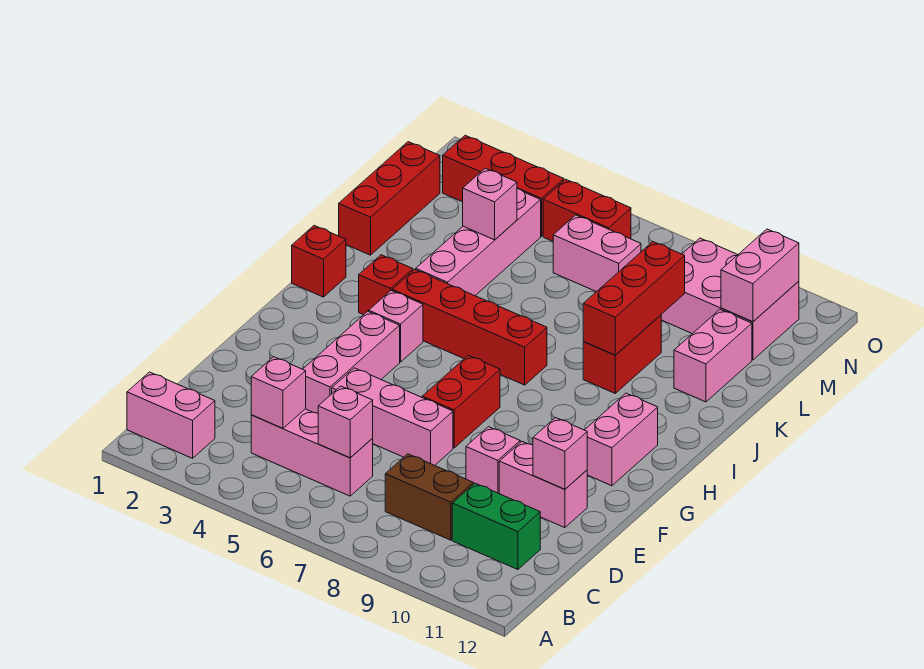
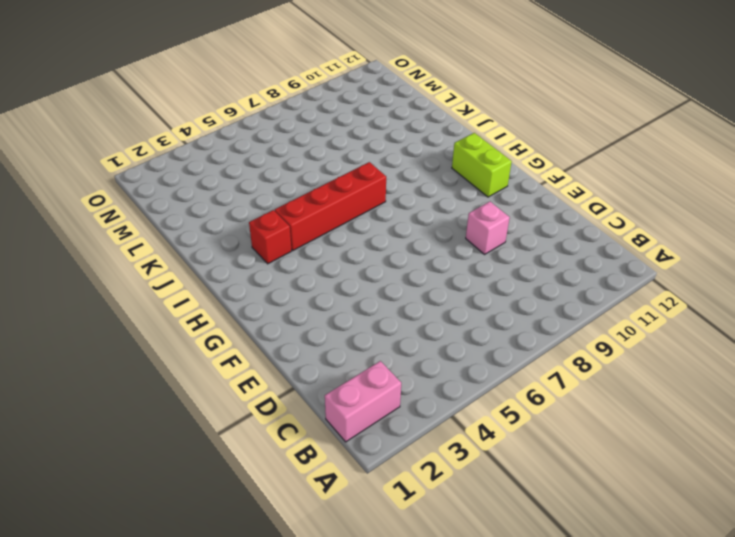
lime 1x2 brick [452,133,512,197] -> pink 1x2 brick [585,393,658,486]
none -> pink 1x3 brick [251,409,373,496]
none -> brown 1x2 brick [385,454,473,540]
none -> green 1x2 brick [452,483,540,570]

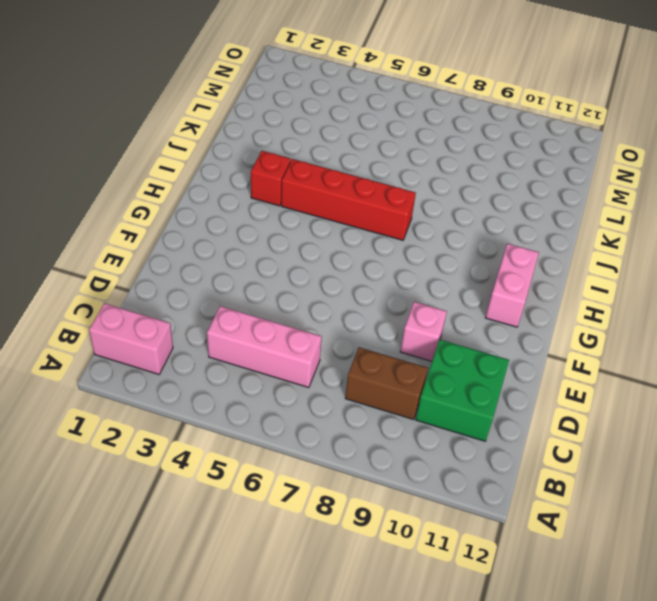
green 2x2 brick [416,340,509,441] -> green 1x2 brick [452,483,540,570]
none -> pink 1x3 brick [303,311,400,413]
none -> pink 1x3 brick [332,368,453,465]
none -> pink 1x2 brick [499,442,587,528]

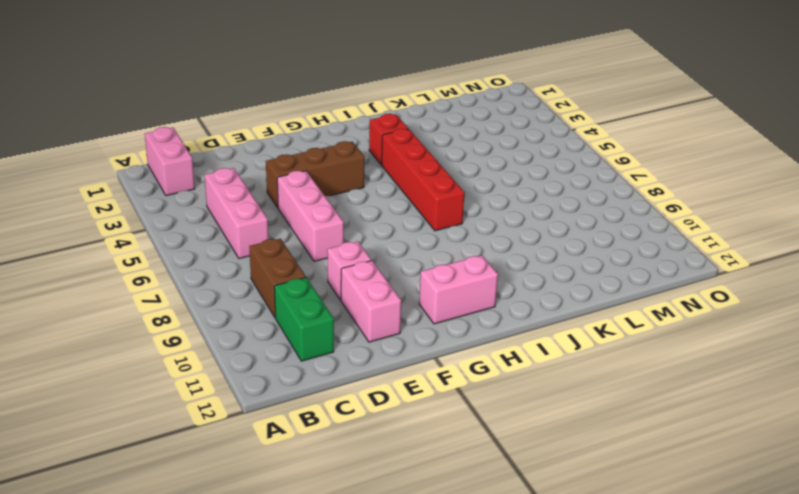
brown 1x3 brick [266,141,365,208] -> pink 1x3 brick [303,311,400,413]
none -> red 1x2 brick [422,355,500,448]
none -> pink 1x1 brick [369,290,423,362]
none -> red 1x1 brick [292,226,346,297]

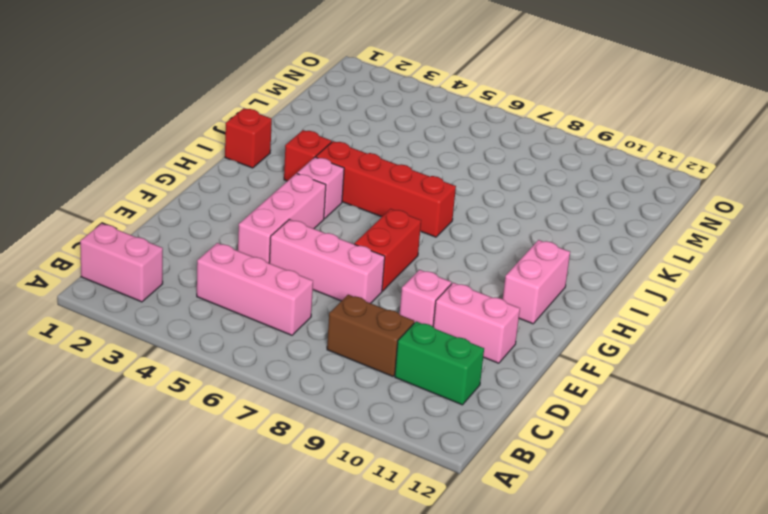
none -> pink 1x4 brick [416,189,541,296]
none -> red 1x2 brick [583,315,661,393]
none -> red 1x3 brick [339,142,440,255]

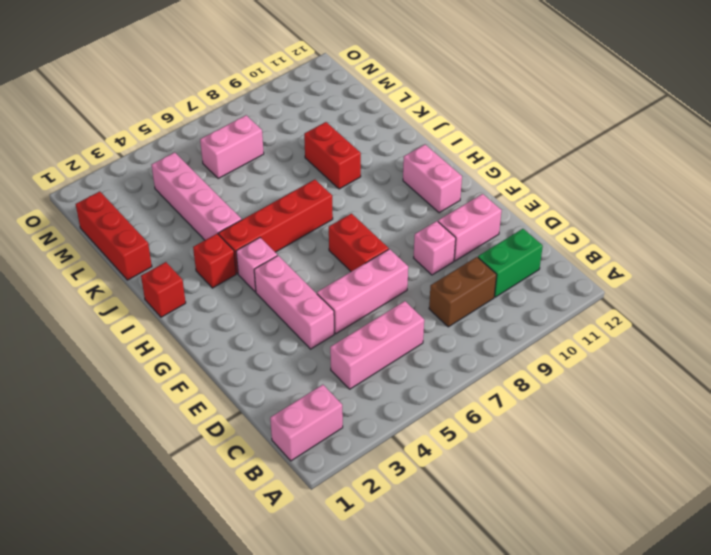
none -> pink 1x2 brick [674,310,752,402]
none -> pink 2x3 brick [661,238,799,360]
none -> red 1x3 brick [443,135,564,236]

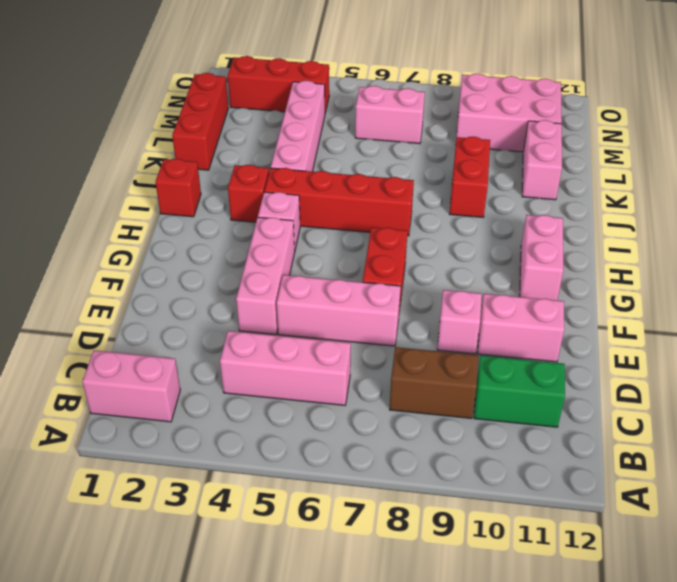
none -> red 1x2 brick [543,179,631,241]
none -> pink 1x1 brick [251,357,306,428]
none -> pink 1x1 brick [318,386,373,458]

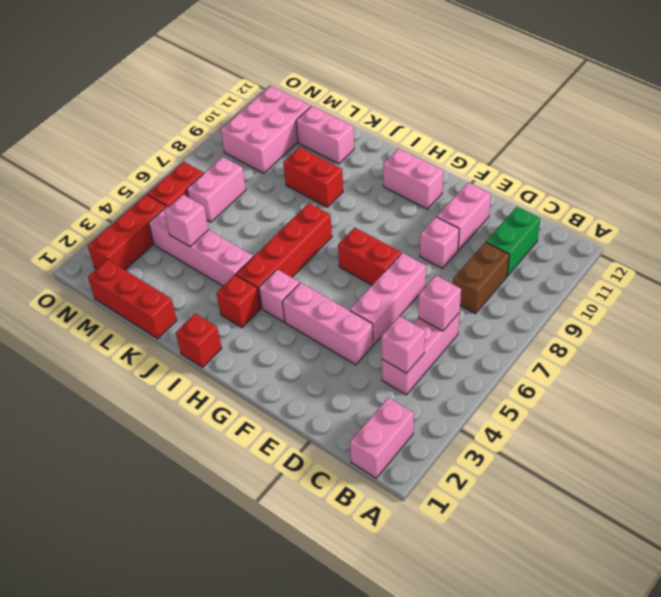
none -> pink 1x1 brick [533,418,587,489]
none -> red 1x3 brick [583,242,685,355]
none -> pink 1x2 brick [721,229,799,322]

